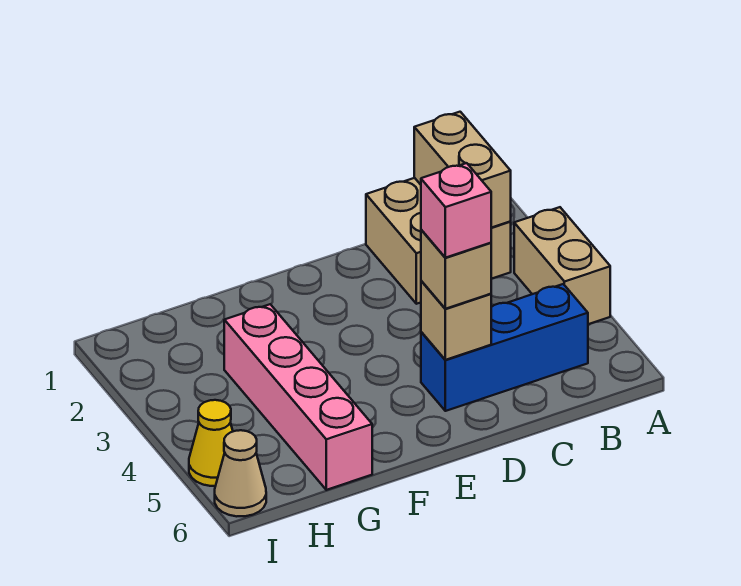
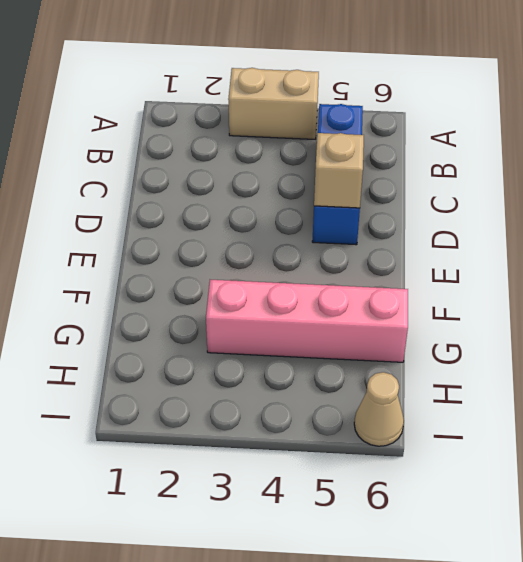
none -> tan 2x2 brick [366,178,511,304]
none -> yellow 1x1 cone [189,400,233,486]

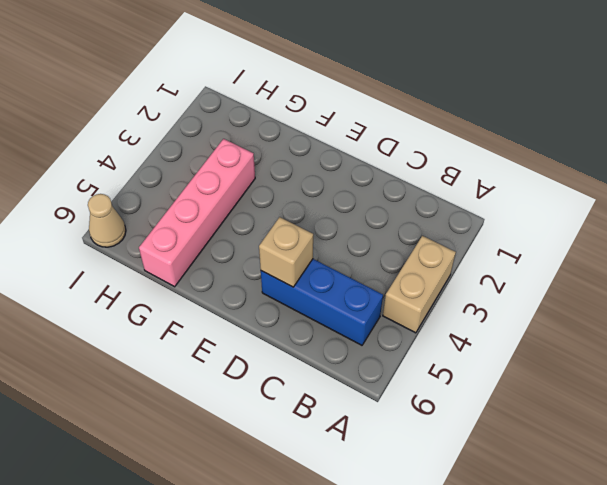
none -> tan 2x2 brick [366,178,511,304]
none -> yellow 1x1 cone [189,400,233,486]

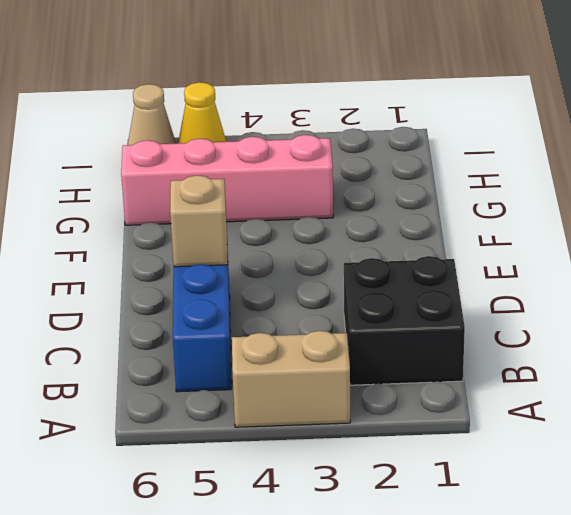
black 2x2 brick [344,256,465,385] -> tan 2x2 brick [366,178,511,304]
none -> tan 1x2 brick [414,112,511,228]
none -> tan 1x1 brick [421,230,491,309]

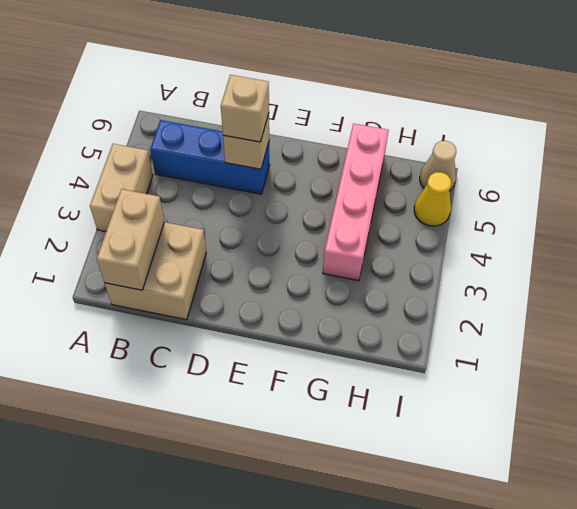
none -> pink 1x1 brick [421,163,491,258]

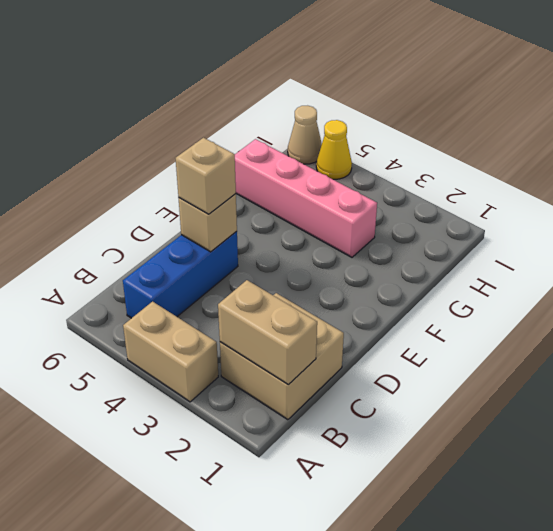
none -> pink 1x1 brick [421,163,491,258]

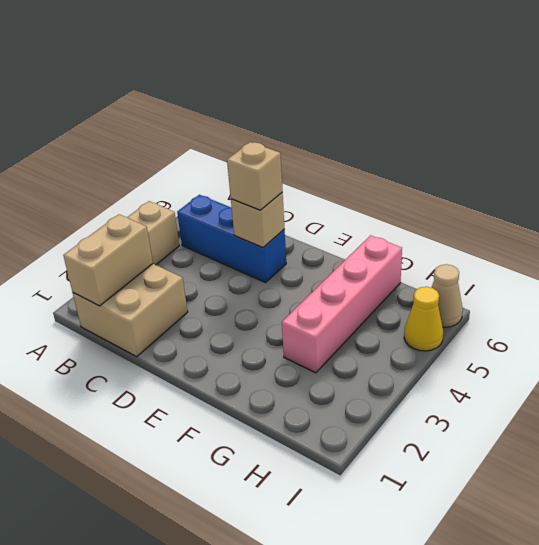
none -> pink 1x1 brick [421,163,491,258]

